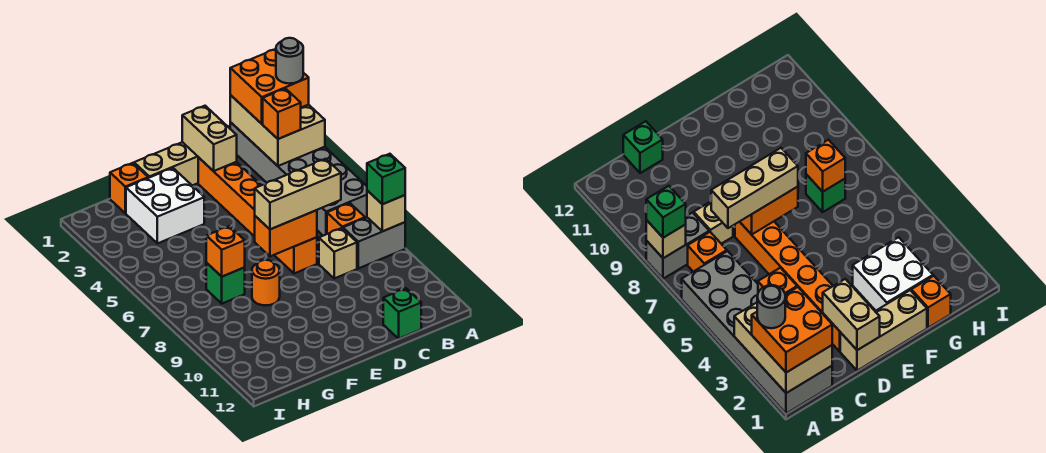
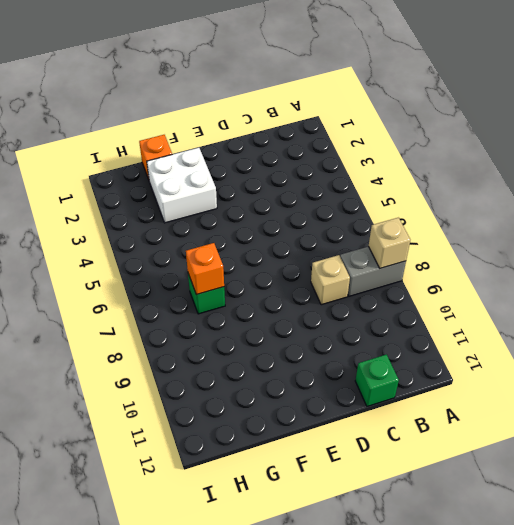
none -> grey 2x6 brick [230,122,367,236]
none -> orange 1x1 brick [327,203,365,234]
none -> tan 1x3 brick [134,142,199,185]

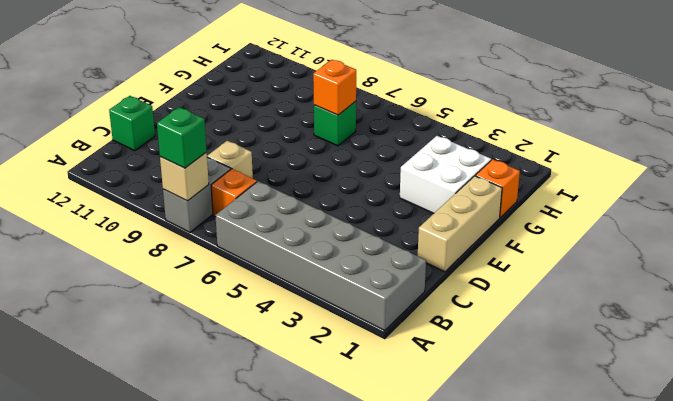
none -> orange 1x6 brick [198,158,317,274]
none -> orange 1x1 round brick [252,260,280,305]
none -> tan 2x3 brick [230,95,325,166]

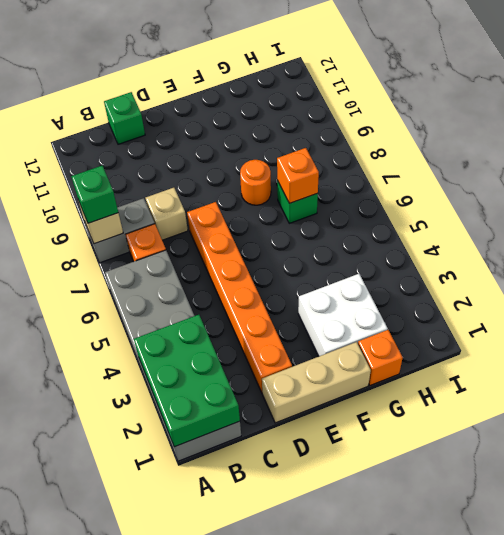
green 2x3 brick [134,315,240,447] -> tan 2x3 brick [230,95,325,166]
none -> tan 1x2 brick [182,106,237,171]
none -> orange 1x2 brick [255,210,317,256]
none -> orange 2x2 brick [230,49,309,124]

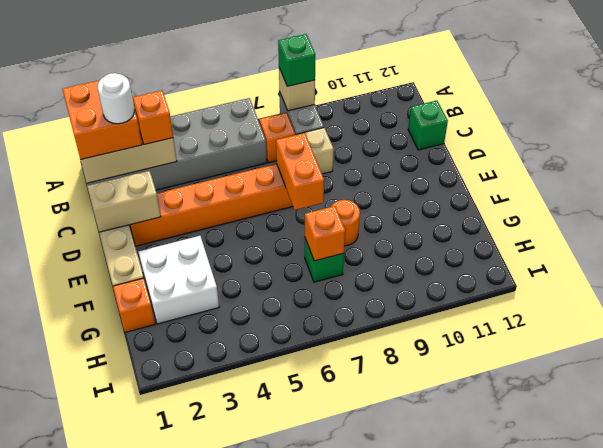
white 1x1 round brick [98,73,134,124] -> none
none -> tan 1x3 brick [255,159,341,229]
none -> grey 1x1 round brick [276,38,303,84]

